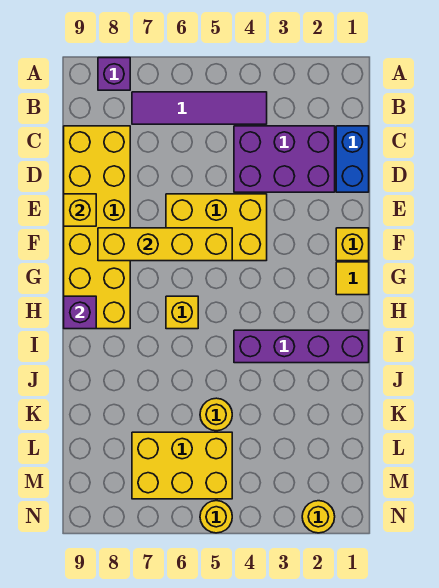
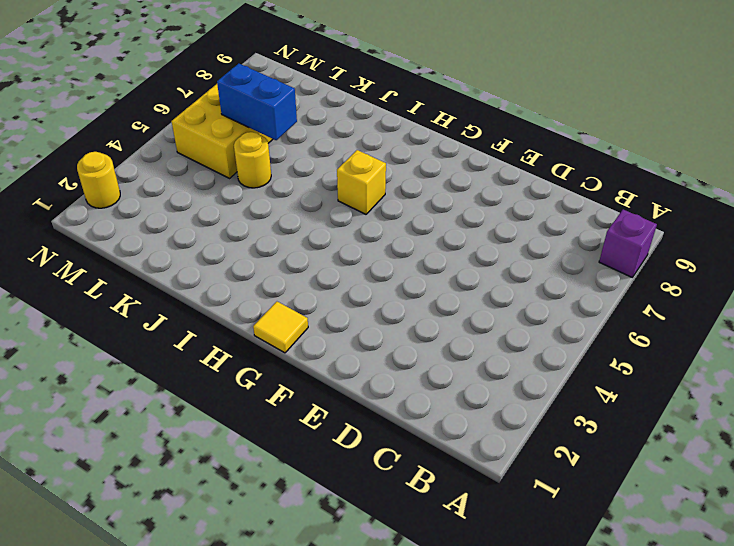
blue 1x2 brick [217,64,297,140] -> blue 1x2 brick moved to [336,126,369,192]
none -> purple 1x4 tile [132,92,267,124]
none -> purple 2x3 brick [234,126,335,192]
none -> yellow 2x6 brick [64,126,130,329]

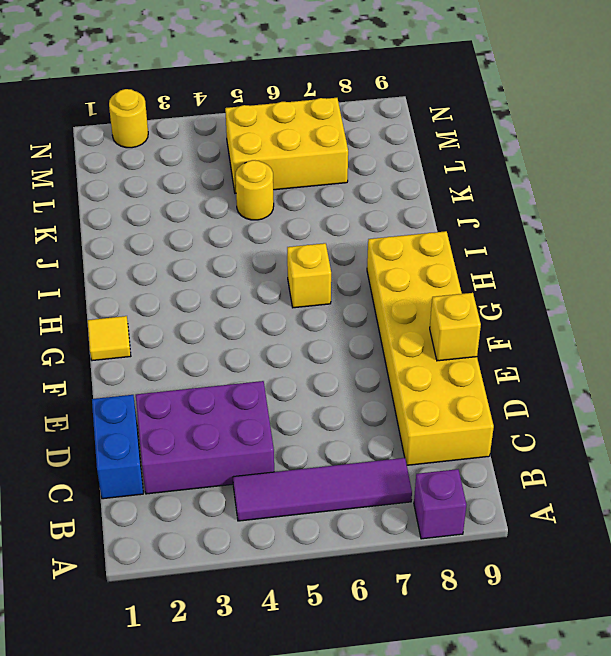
none -> yellow 2x3 brick [166,194,267,261]
none -> yellow 1x1 brick [336,228,369,261]
none -> purple 1x4 brick [234,330,369,363]

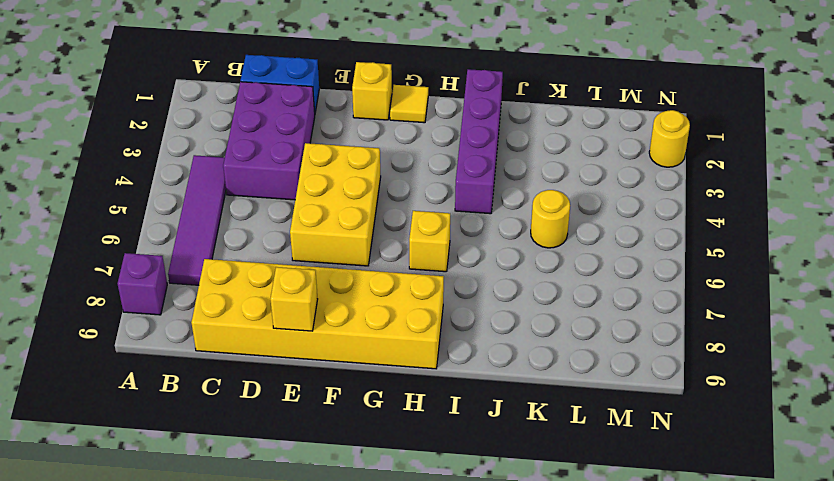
none -> yellow 2x3 brick [132,432,232,499]
none -> yellow 1x1 round brick [200,501,232,533]
none -> yellow 1x4 brick [98,228,232,261]

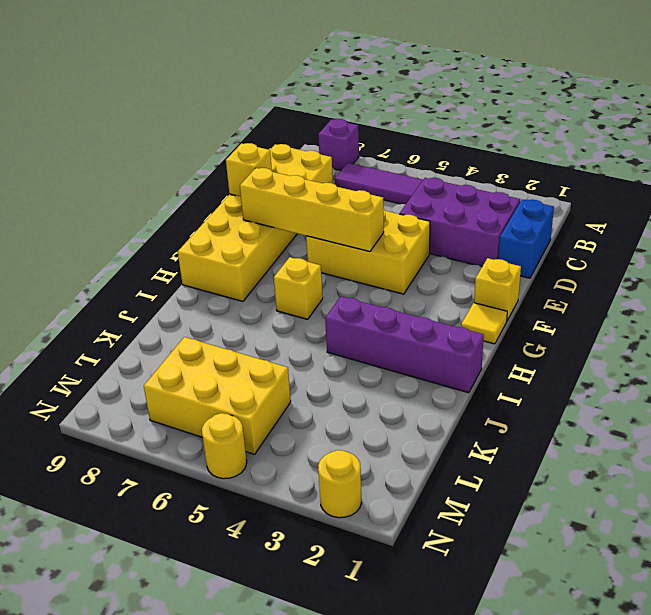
none -> yellow 1x1 round brick [200,398,232,431]
none -> purple 1x1 brick [64,296,96,329]

